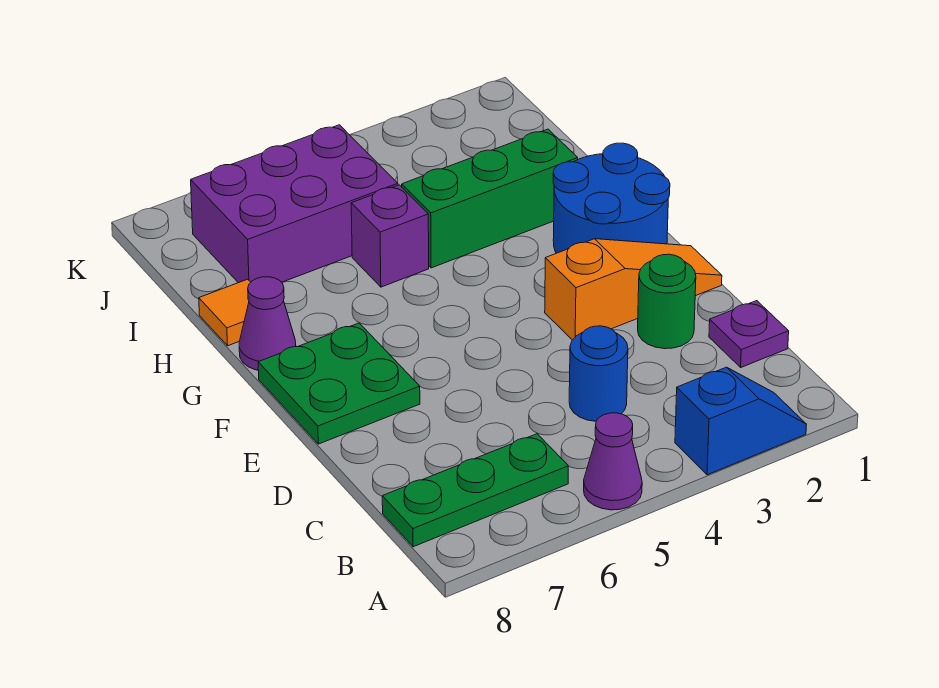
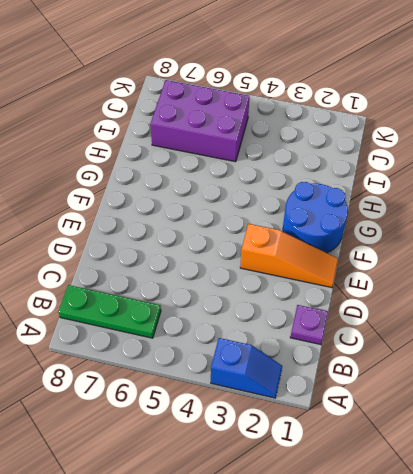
none -> purple 1x1 cone [584,413,642,510]
none -> blue 1x1 round brick [569,326,628,421]
none -> green 1x1 round brick [638,254,696,349]

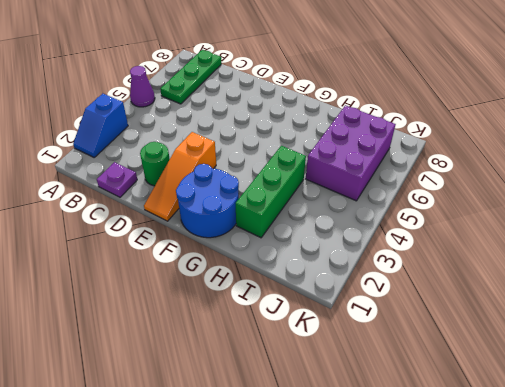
none -> blue 1x1 round brick [569,326,628,421]
none -> green 2x2 plate [258,323,420,444]
none -> purple 1x1 cone [239,277,296,370]

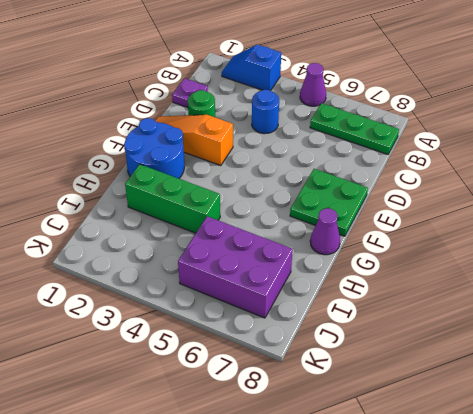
none -> purple 1x1 brick [351,185,429,287]
none -> orange 1x1 tile [199,279,251,346]

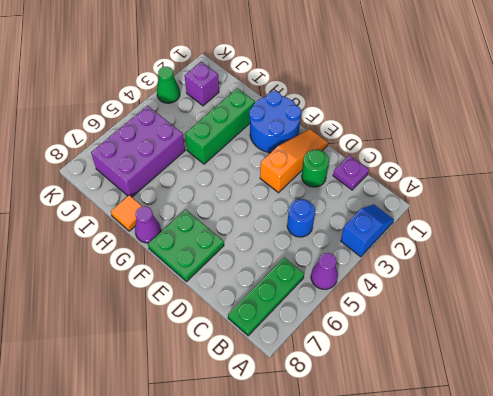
purple 1x1 brick [185,62,219,106] -> purple 1x1 brick moved to [351,185,429,287]
green 1x1 cone [157,67,180,103] -> none

